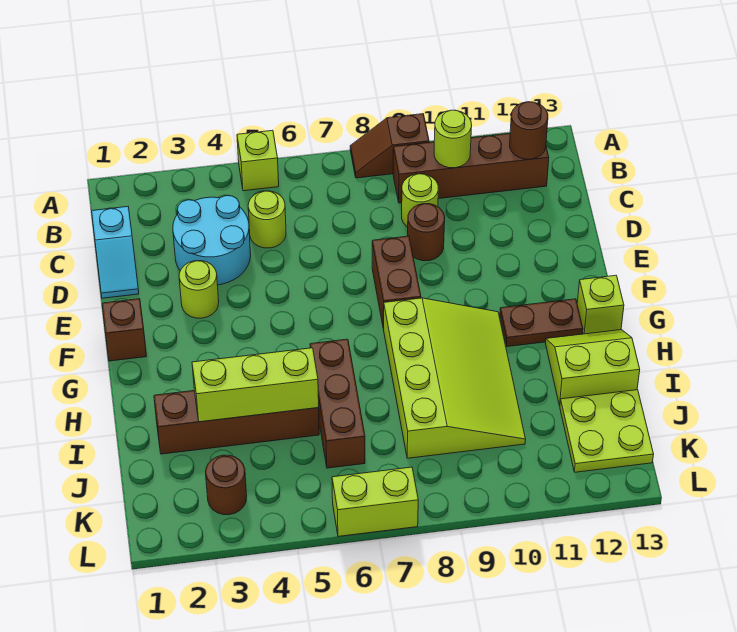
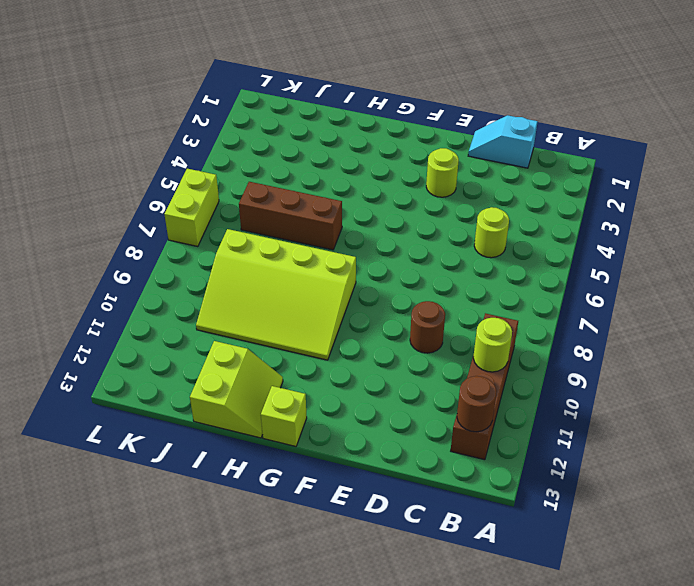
none -> lime 1x1 brick [237,130,279,191]
none -> brown 1x2 slope [350,114,429,178]
none -> cyan 2x2 round brick [173,196,251,285]

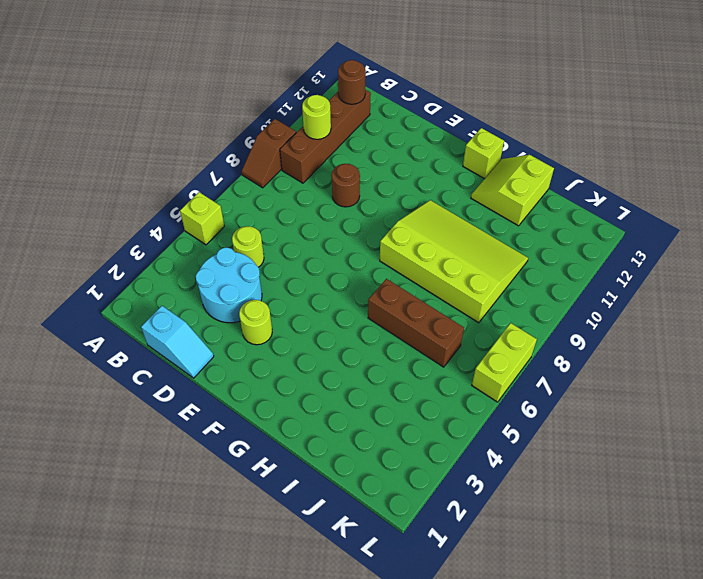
none -> lime 1x1 round brick [402,174,438,227]
none -> brown 1x2 brick [372,236,421,329]
none -> brown 1x1 brick [102,299,146,361]

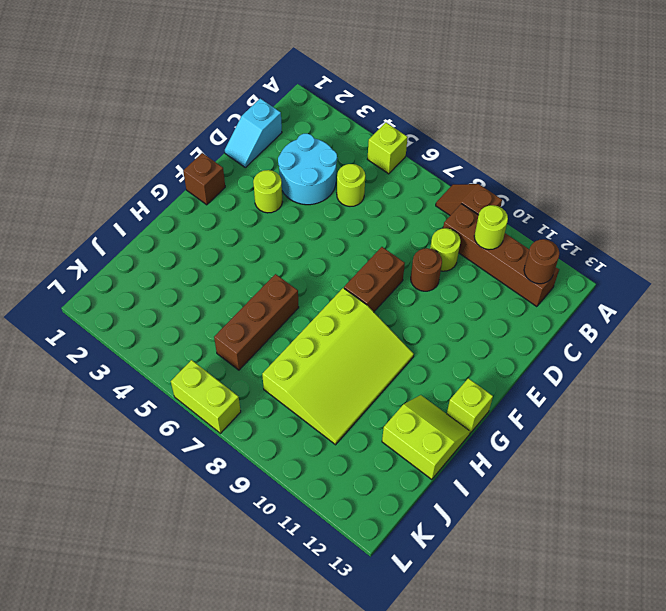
none -> brown 1x2 plate [500,299,583,347]
none -> brown 1x4 brick [154,391,319,454]
none -> lime 2x2 plate [560,390,654,472]

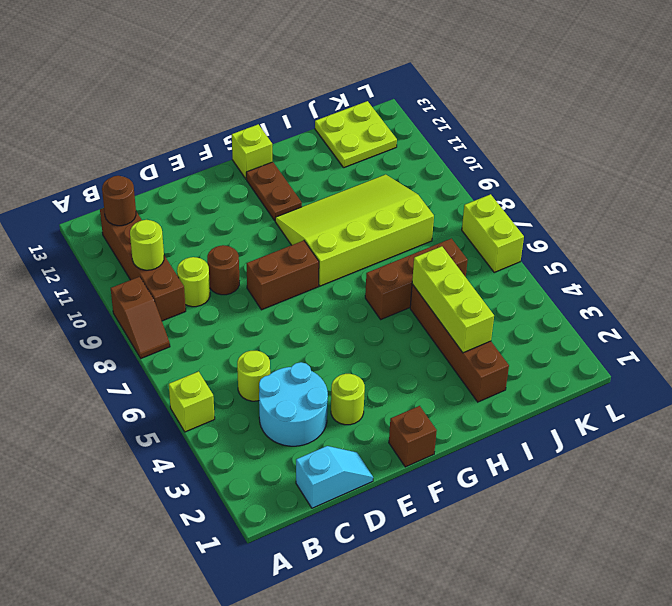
none -> lime 2x2 slope [546,330,640,406]
none -> brown 1x1 round brick [206,455,247,515]

